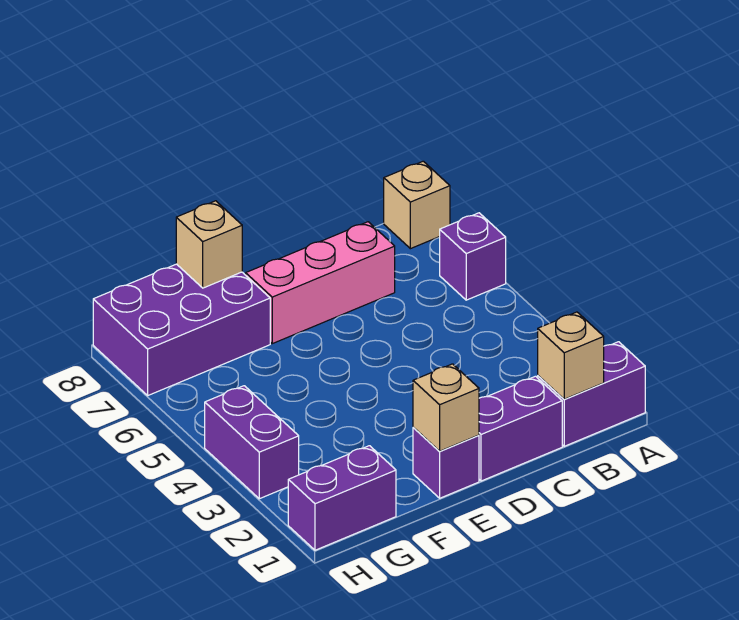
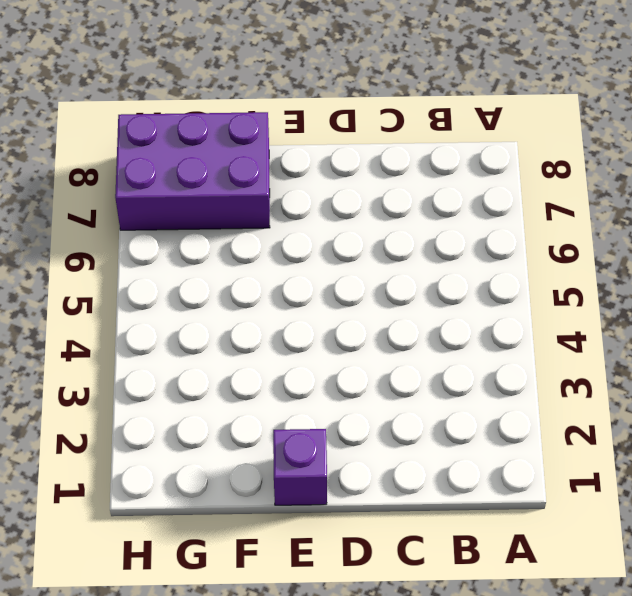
none -> purple 1x2 brick [538,342,645,446]
none -> purple 1x1 brick [440,213,506,300]
none -> tan 1x1 brick [384,161,450,249]

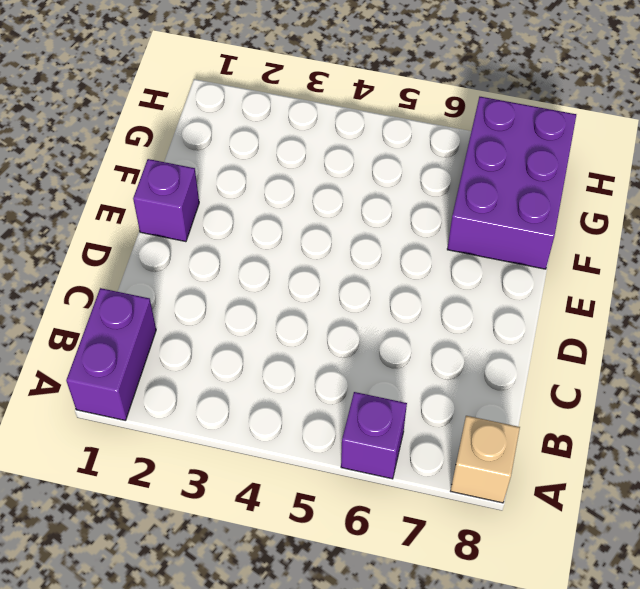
none -> purple 1x2 brick [479,376,562,481]
none -> pink 1x3 brick [246,222,395,344]
none -> purple 1x2 brick [288,446,396,550]

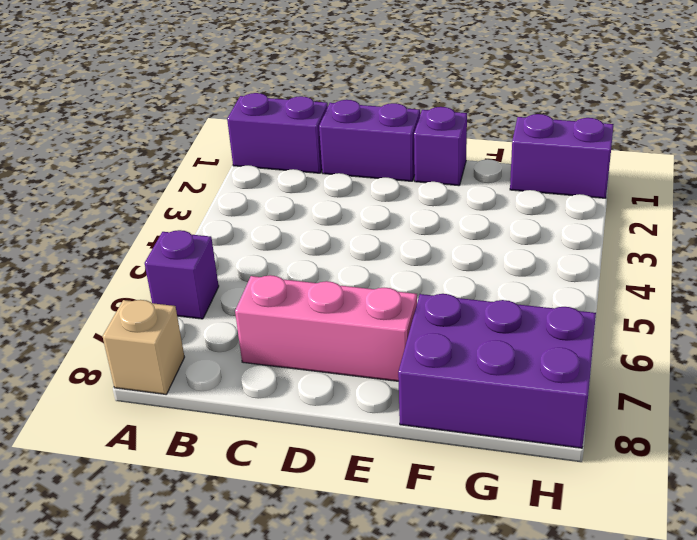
none -> purple 1x2 brick [205,386,299,499]
none -> tan 1x1 brick [538,312,604,399]
none -> tan 1x1 brick [413,364,479,451]

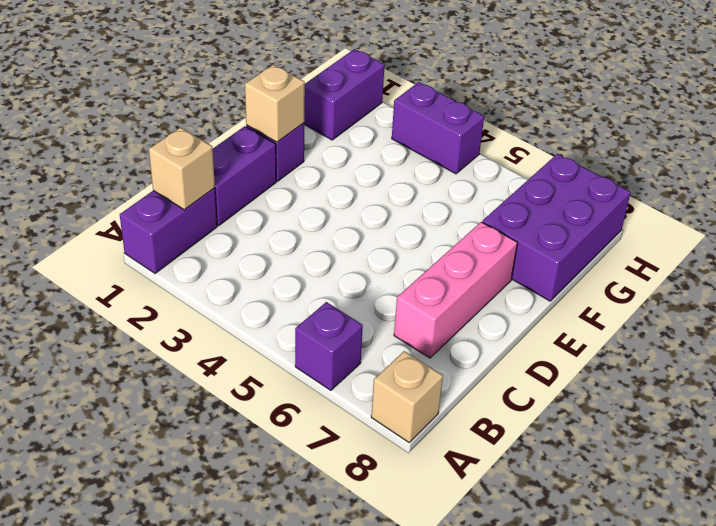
none -> tan 1x1 brick [176,201,242,288]

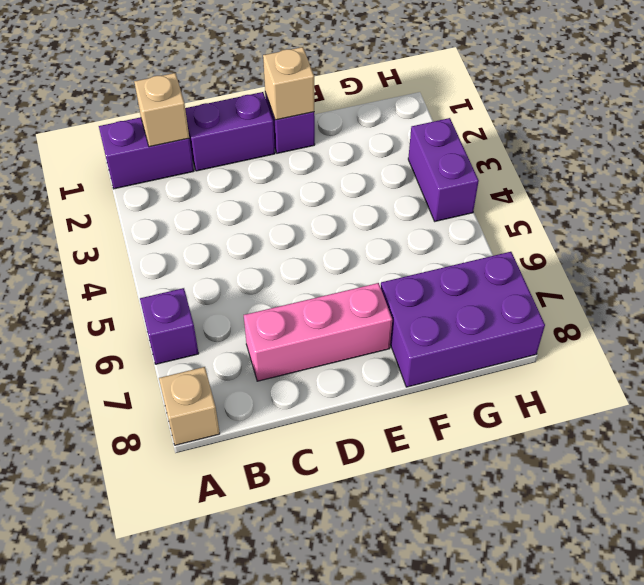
none -> purple 1x2 brick [288,446,396,550]
none -> tan 1x1 brick [176,201,242,288]

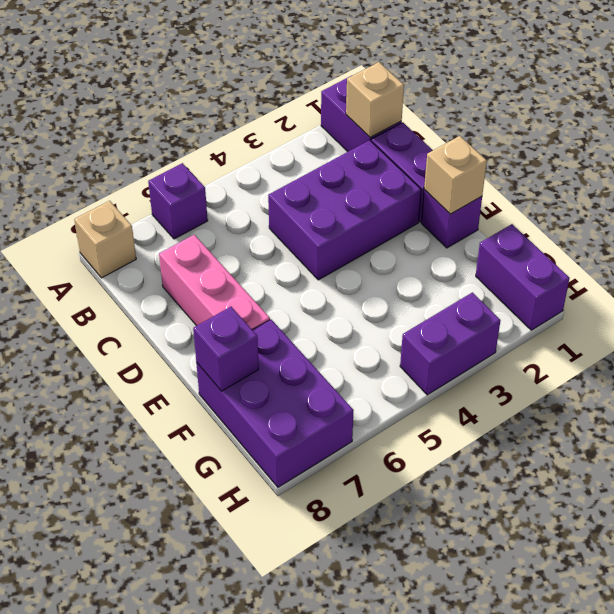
purple 2x3 brick [268,140,421,280] -> none
purple 1x1 brick [193,307,259,391] -> tan 1x1 brick [176,201,242,288]

